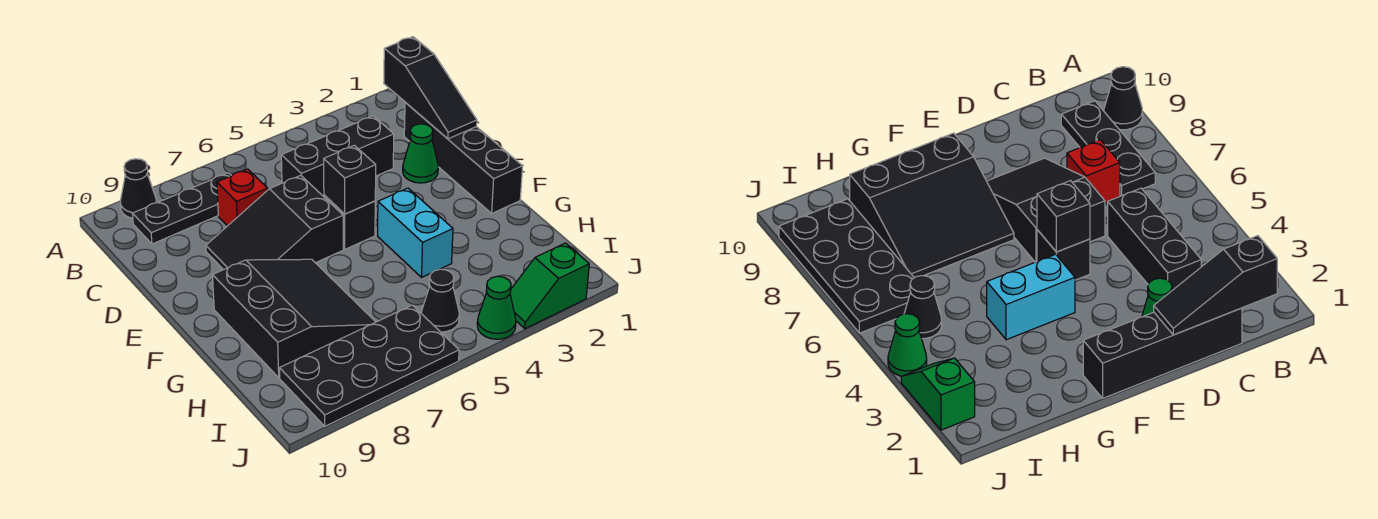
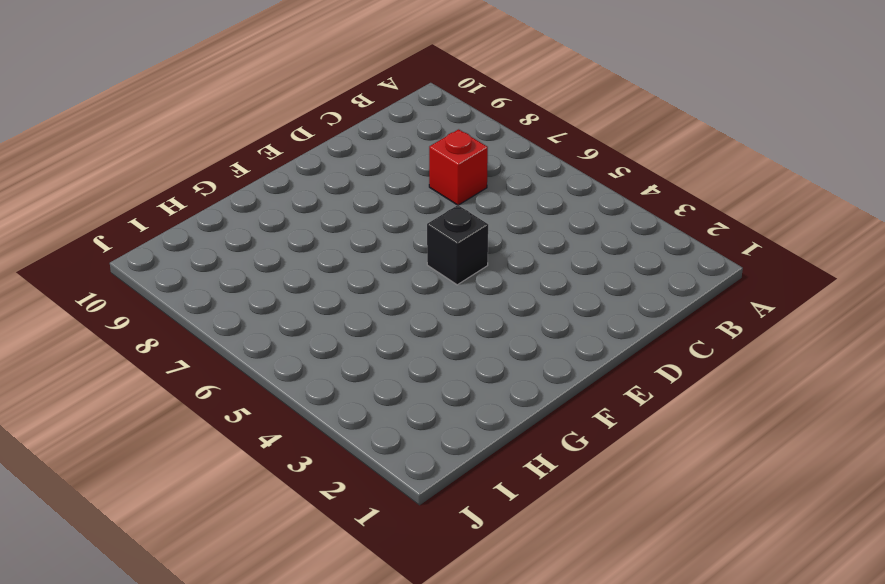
none -> black 1x1 cone [120,159,156,218]
none -> black 1x3 plate [132,173,231,244]
none -> black 1x4 brick [404,103,523,213]

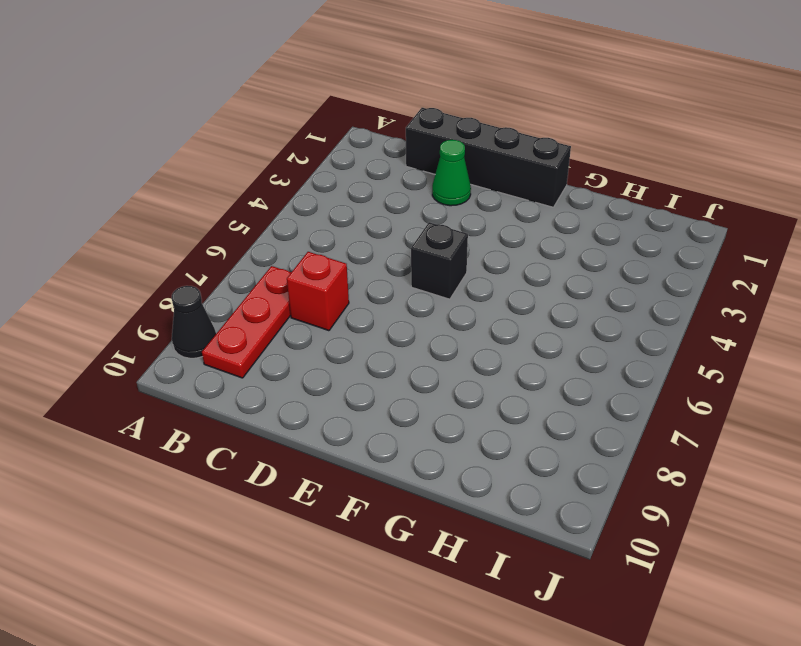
red 1x3 plate [202,266,291,378] -> black 1x3 plate [132,173,231,244]
none -> black 1x3 brick [281,116,394,197]
none -> black 2x3 slope [206,175,343,270]
none -> cyan 1x2 brick [378,188,453,277]

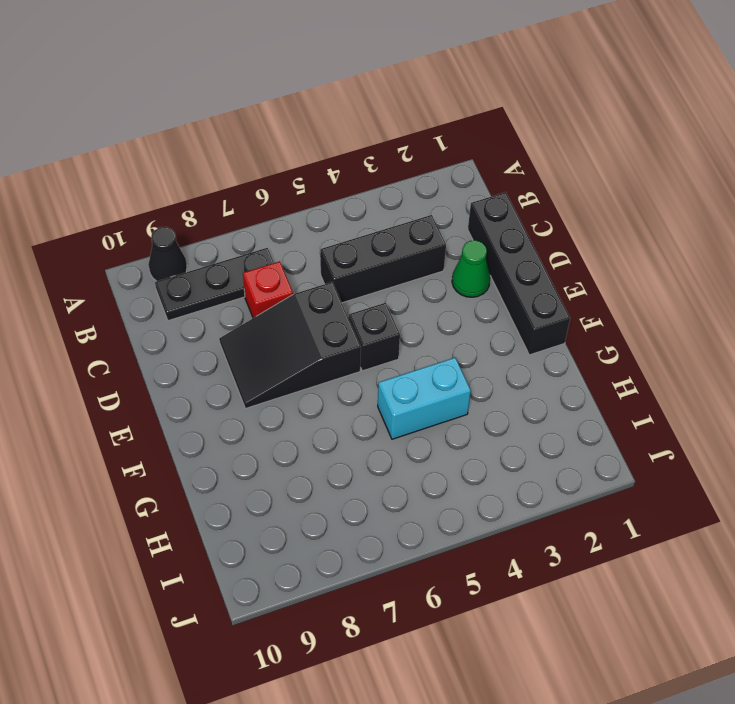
cyan 1x2 brick [378,358,471,439] -> cyan 1x2 brick turned to [378,188,453,277]
none -> black 3x3 slope [213,259,375,378]
none -> black 1x1 cone [421,269,460,332]
none -> black 2x4 plate [279,305,459,426]

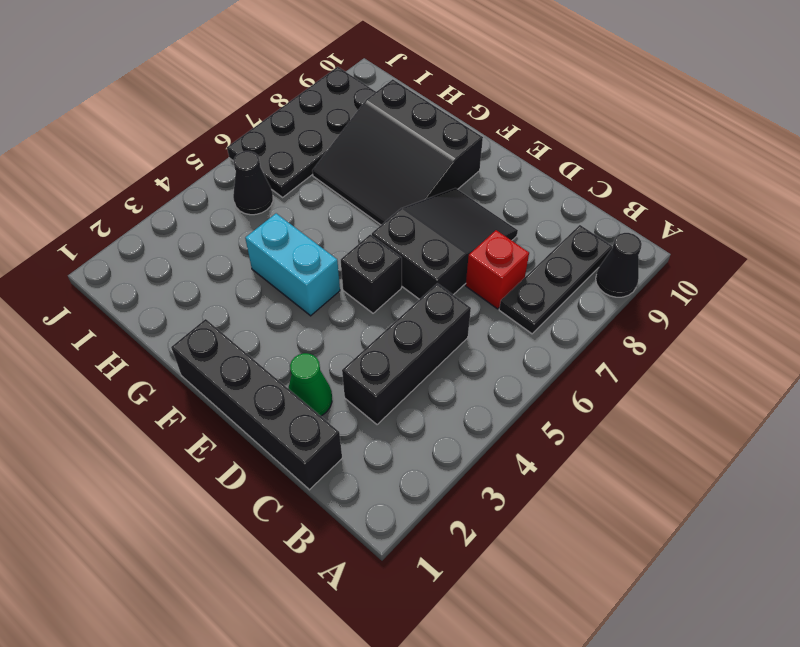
none -> green 1x2 slope [510,243,589,329]
none -> green 1x1 cone [477,276,516,339]
none -> black 1x3 slope [384,37,477,139]

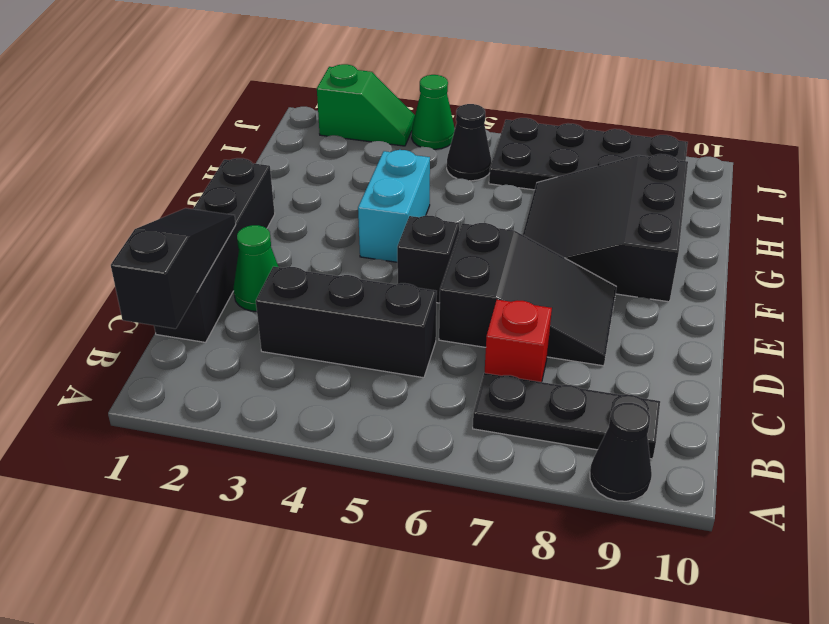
none -> black 1x1 brick [324,145,376,214]

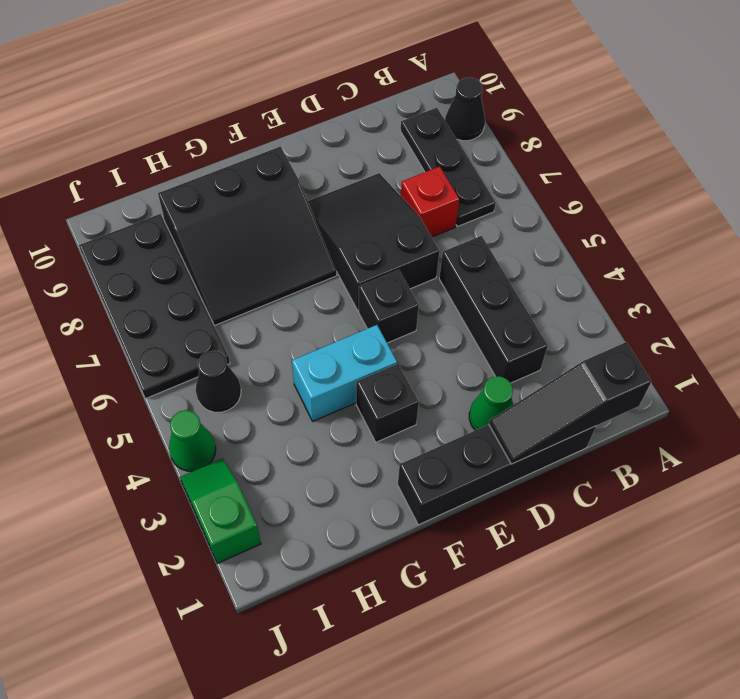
black 1x1 brick [356,364,419,442] -> black 1x1 brick moved to [324,145,376,214]

